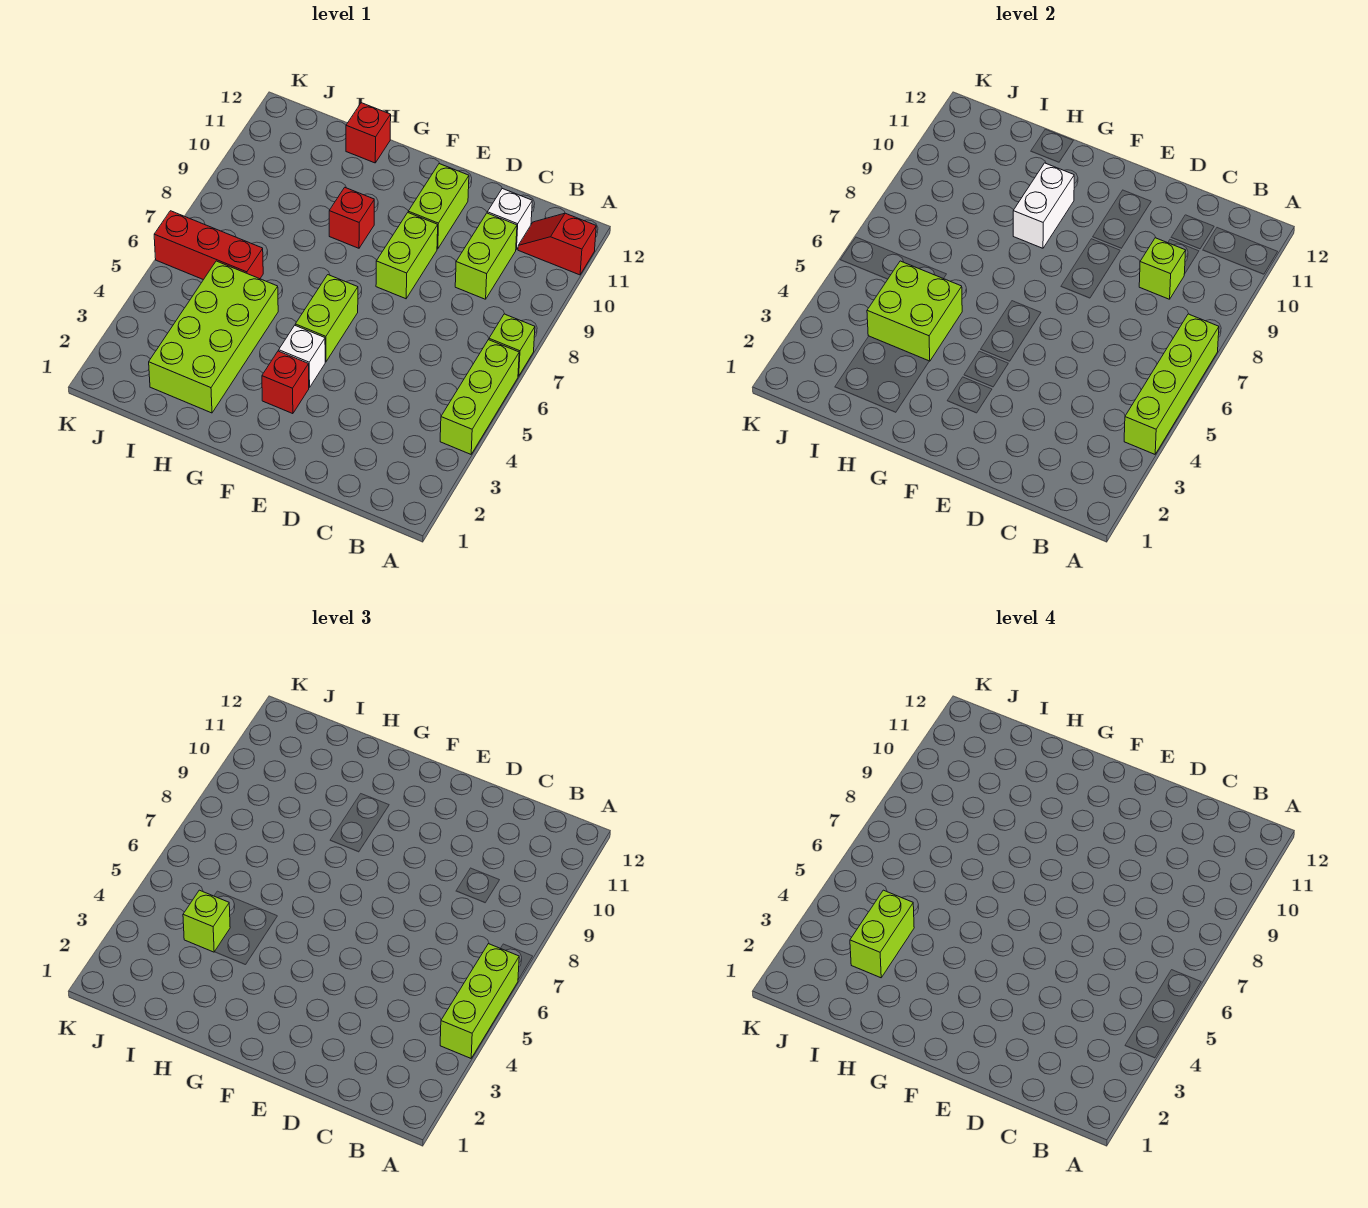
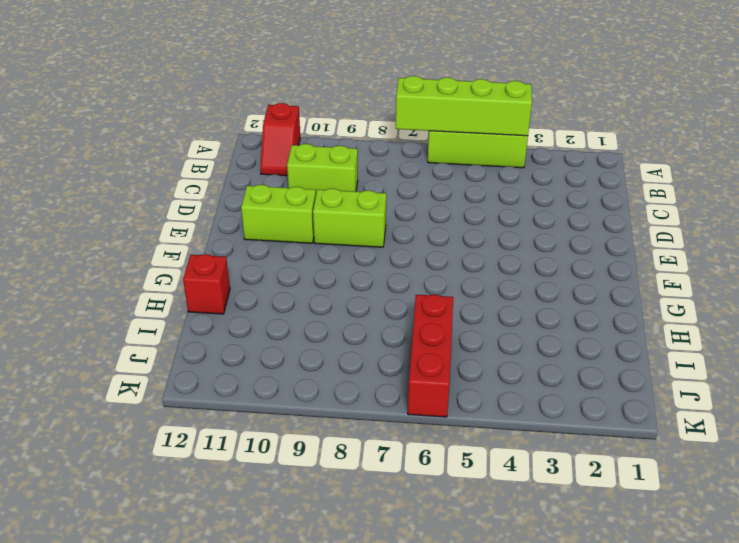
none -> lime 1x1 brick [489,314,535,376]
none -> white 1x1 brick [487,189,532,250]
none -> red 1x1 brick [262,351,309,414]

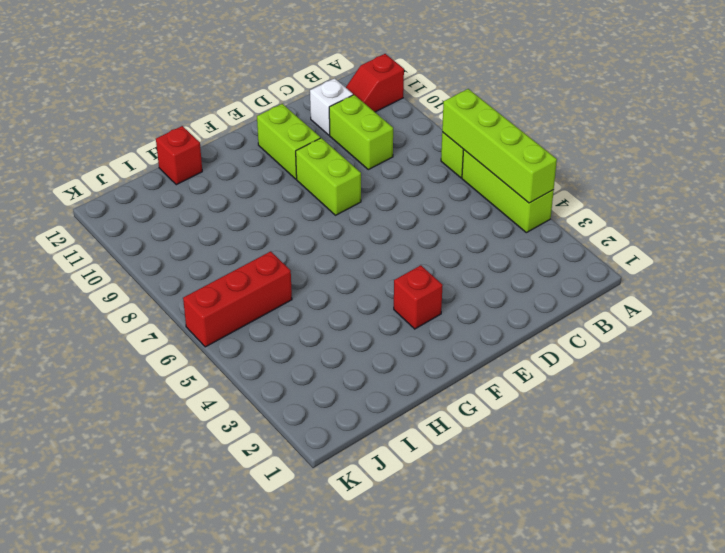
none -> white 1x1 brick [279,326,325,388]
none -> lime 1x2 brick [295,275,358,362]
none -> red 1x1 brick [329,188,374,248]

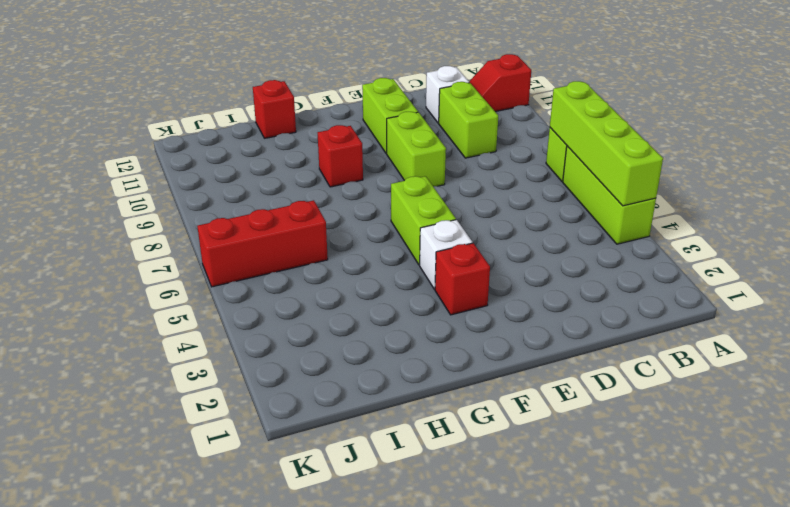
none -> lime 2x4 brick [149,261,278,413]
none -> lime 1x1 brick [1139,238,1186,299]
none -> white 1x2 brick [1013,163,1074,248]

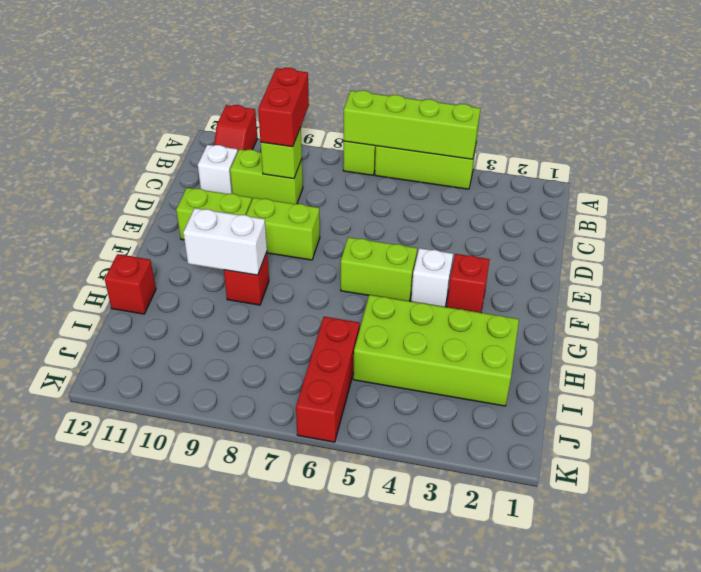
red 1x2 brick [258,68,309,147] -> none
none -> lime 2x2 brick [867,261,962,361]
none -> lime 1x3 brick [440,944,519,1058]
none -> lime 1x1 brick [183,890,230,952]

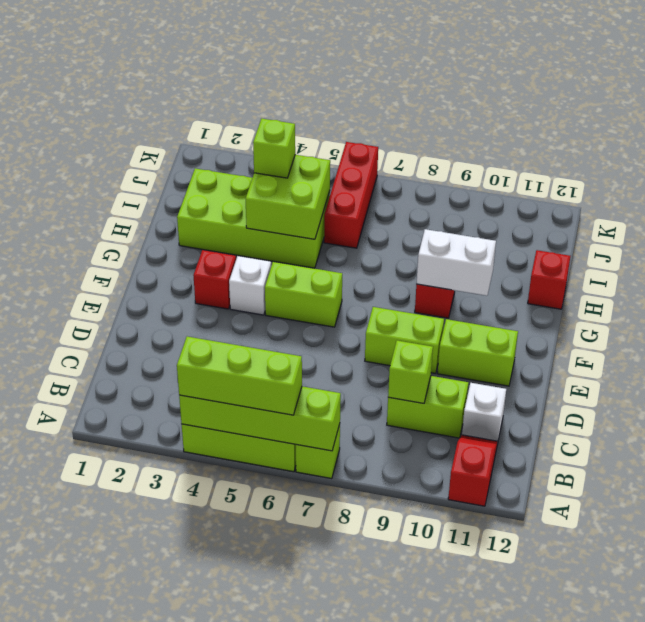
none -> lime 1x2 brick [850,890,914,978]

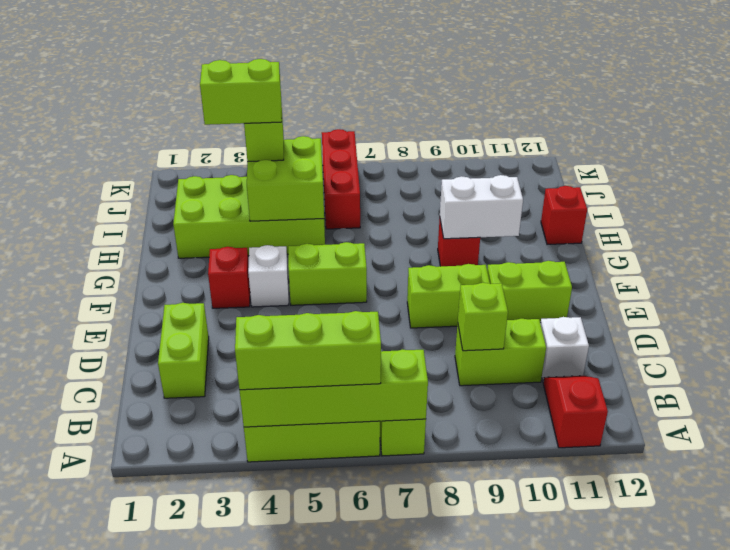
lime 1x2 brick [158,303,209,398] -> none

